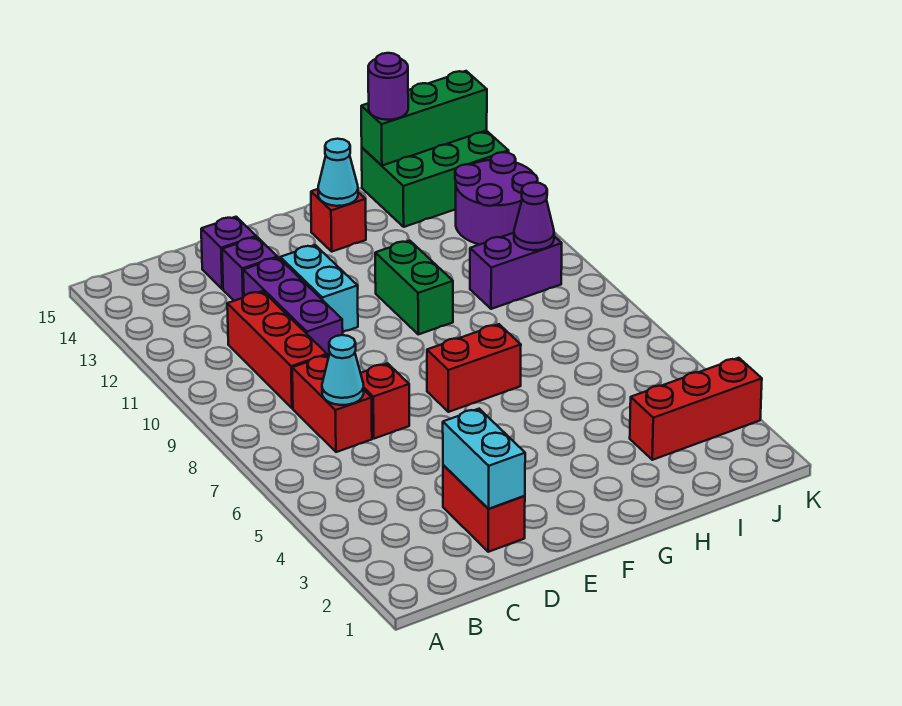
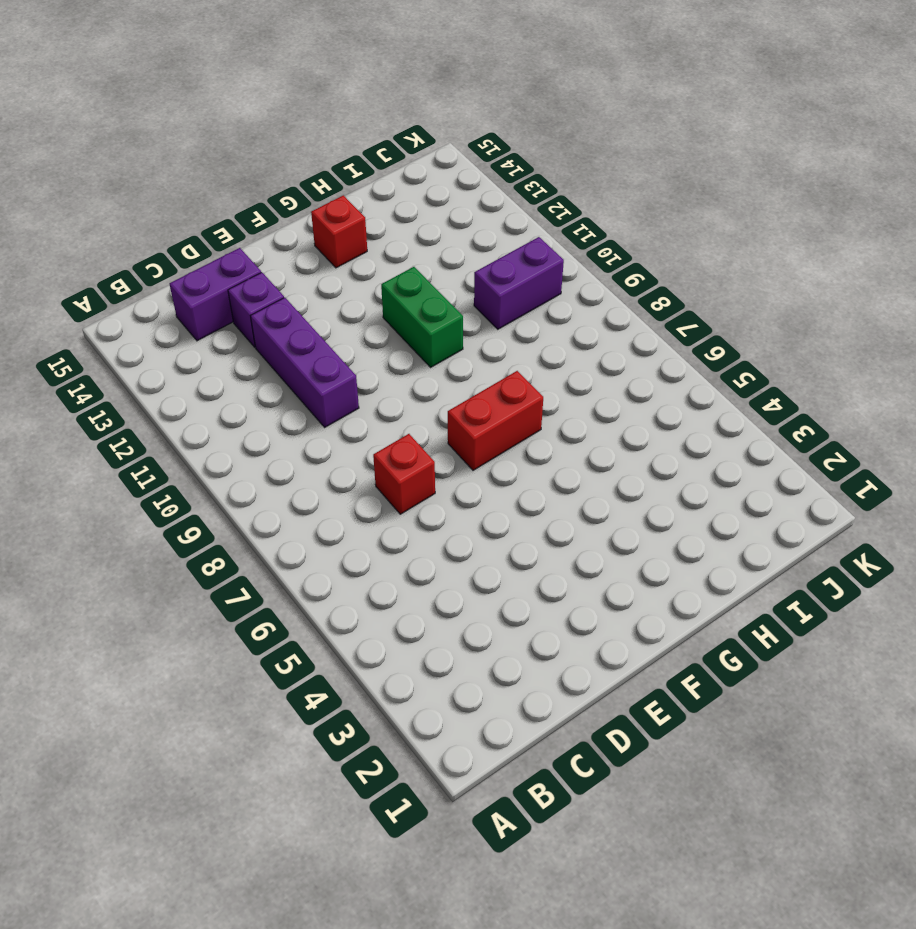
purple 1x2 brick [169,248,261,341] -> purple 1x1 brick [201,217,256,289]
none -> red 1x2 brick [292,355,372,452]
none -> red 1x3 brick [227,291,327,408]
none -> red 1x2 brick [443,465,525,552]

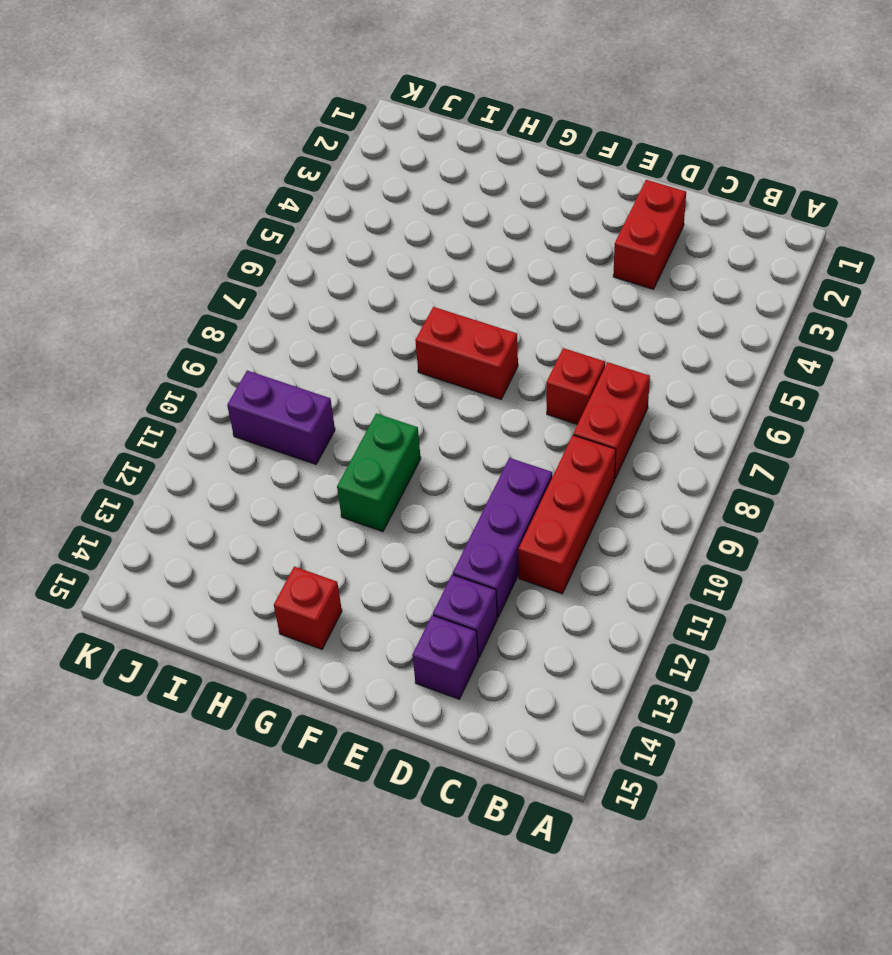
none -> cyan 1x2 brick [280,245,358,332]
none -> red 1x3 brick [630,358,762,460]
none -> green 2x3 brick [362,131,509,227]

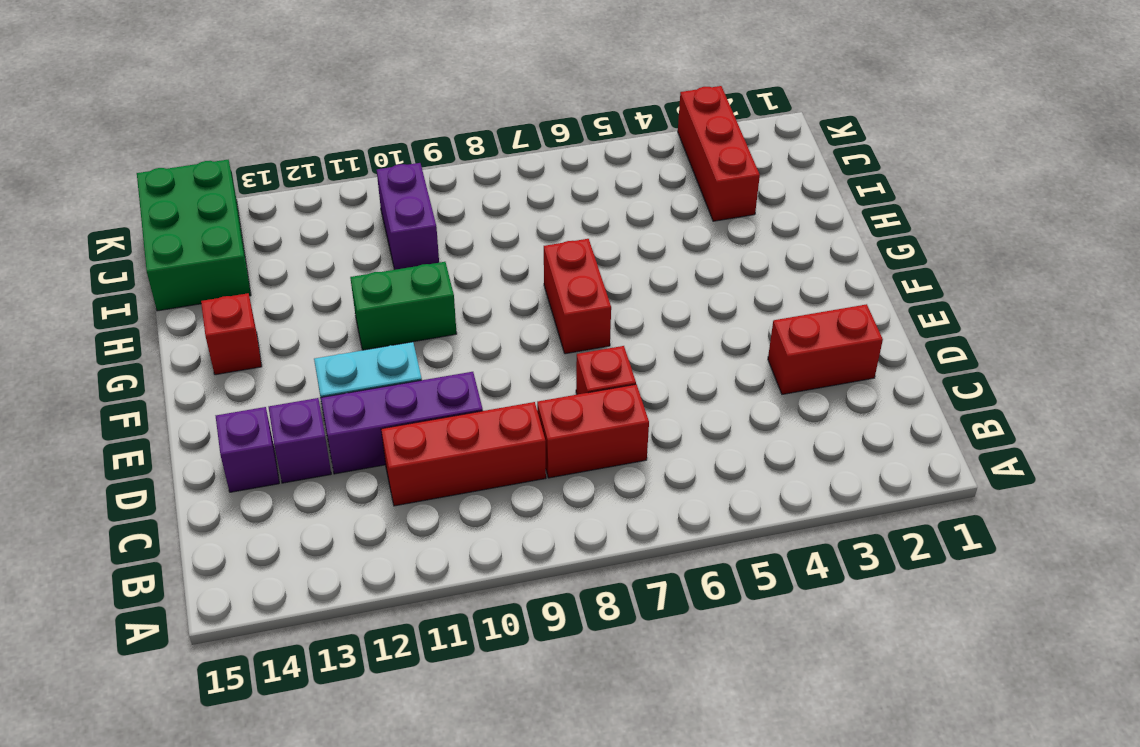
none -> purple 2x2 round brick [455,152,538,245]
none -> cyan 1x1 cone [322,335,364,405]
none -> cyan 1x2 brick [443,409,525,509]

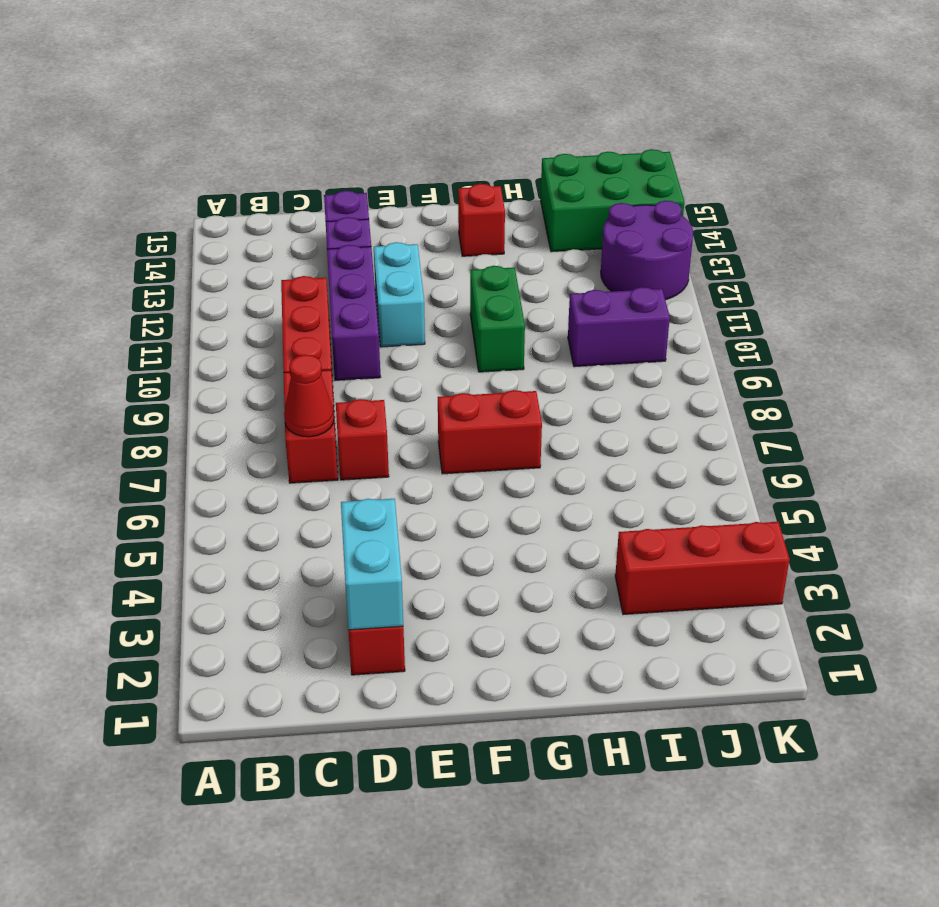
red 1x1 cone [284,355,334,437] -> cyan 1x1 cone [322,335,364,405]
none -> cyan 1x1 cone [318,139,358,206]
none -> green 1x3 brick [361,71,487,166]
none -> purple 1x1 cone [514,182,554,250]

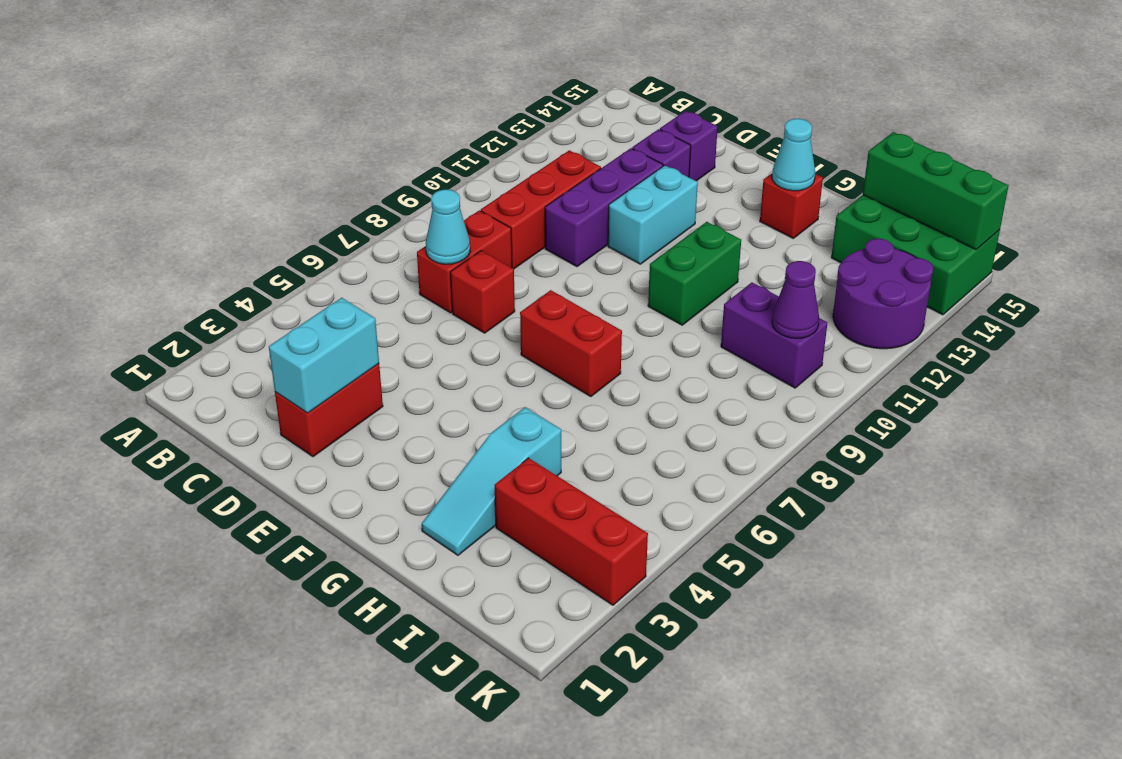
cyan 1x3 slope [422,407,561,555] -> none
none -> purple 1x1 round brick [368,53,408,120]

